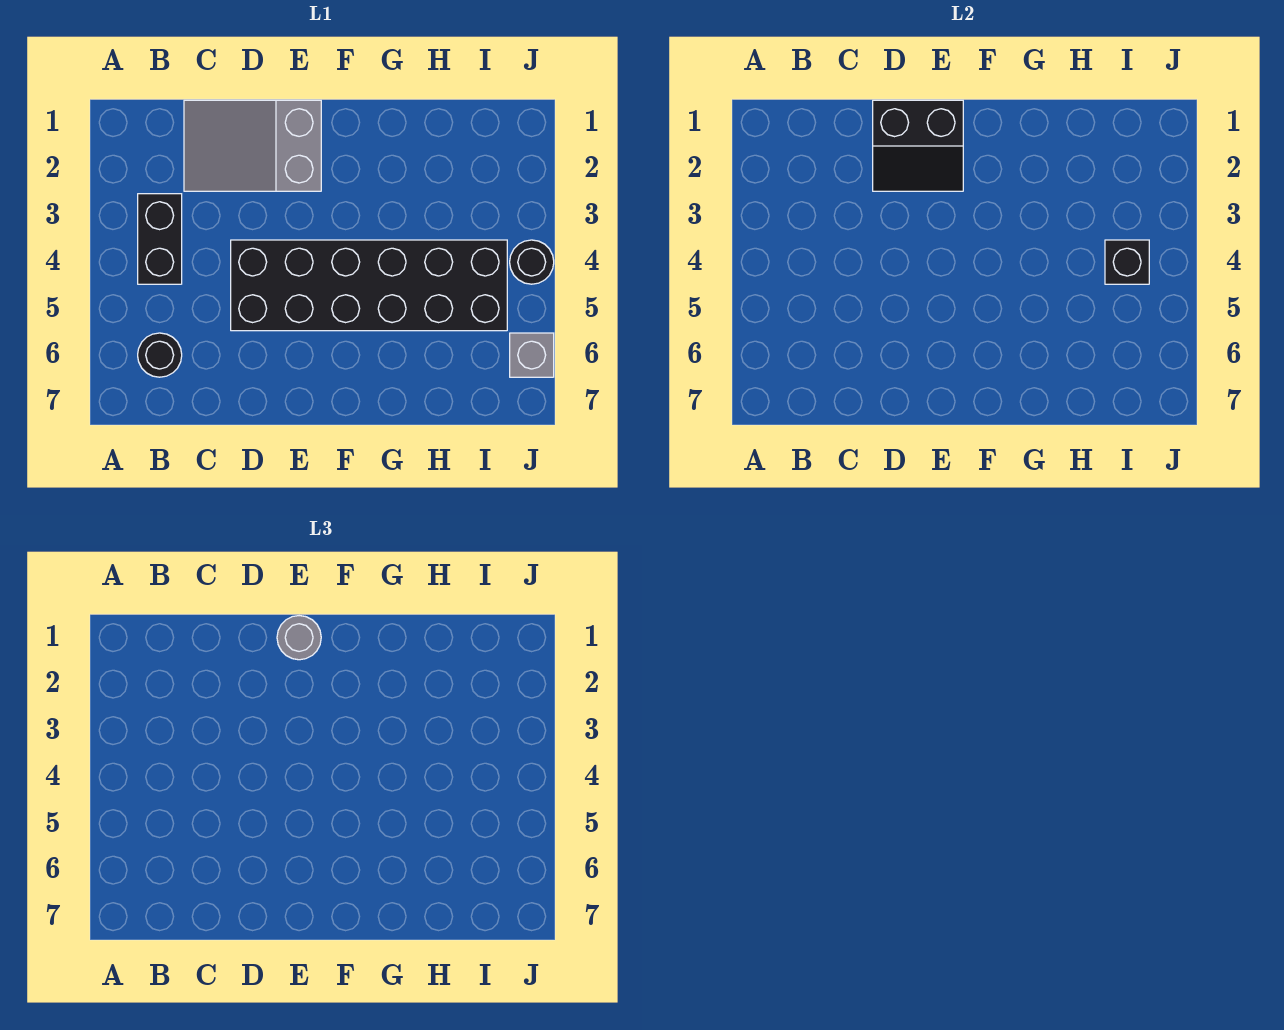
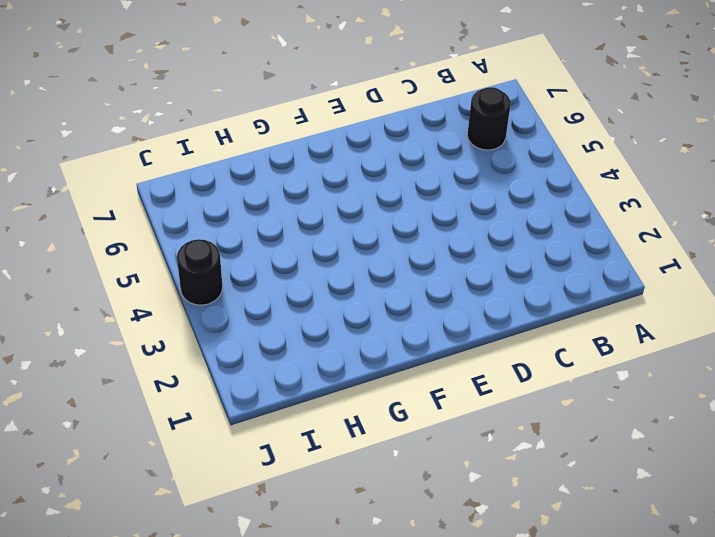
none -> black 1x2 brick [138,194,182,284]
none -> grey 2x3 slope [184,100,321,191]

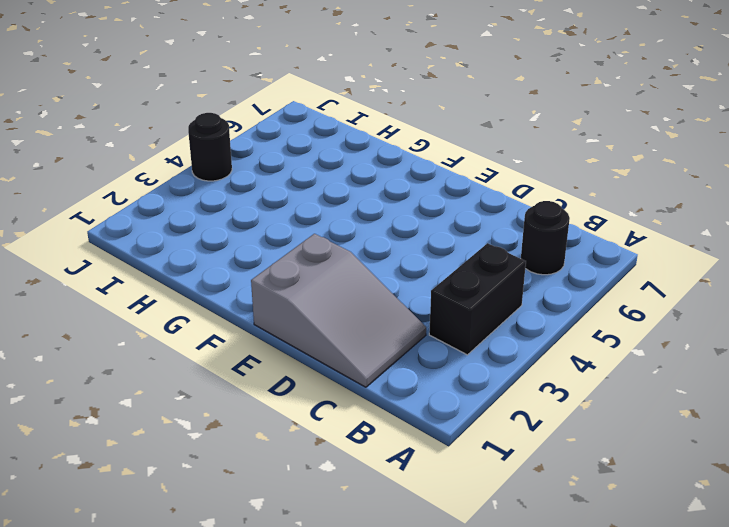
none -> black 2x6 brick [231,240,507,331]
none -> grey 1x1 brick [510,333,554,377]

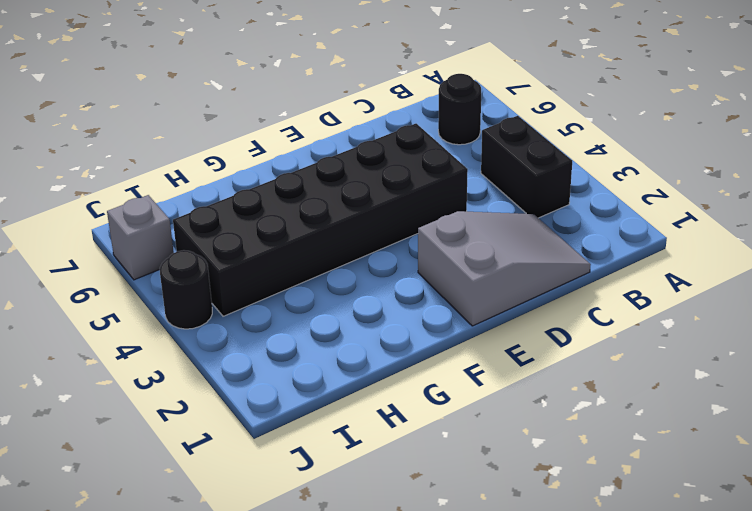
none -> black 2x2 slope [873,100,963,191]
none -> black 1x1 brick [1105,240,1149,284]

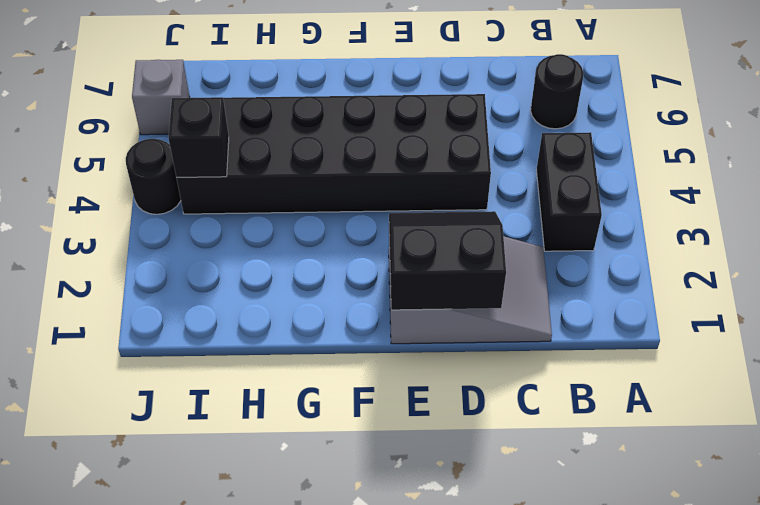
none -> grey 1x1 round brick [277,616,321,660]

